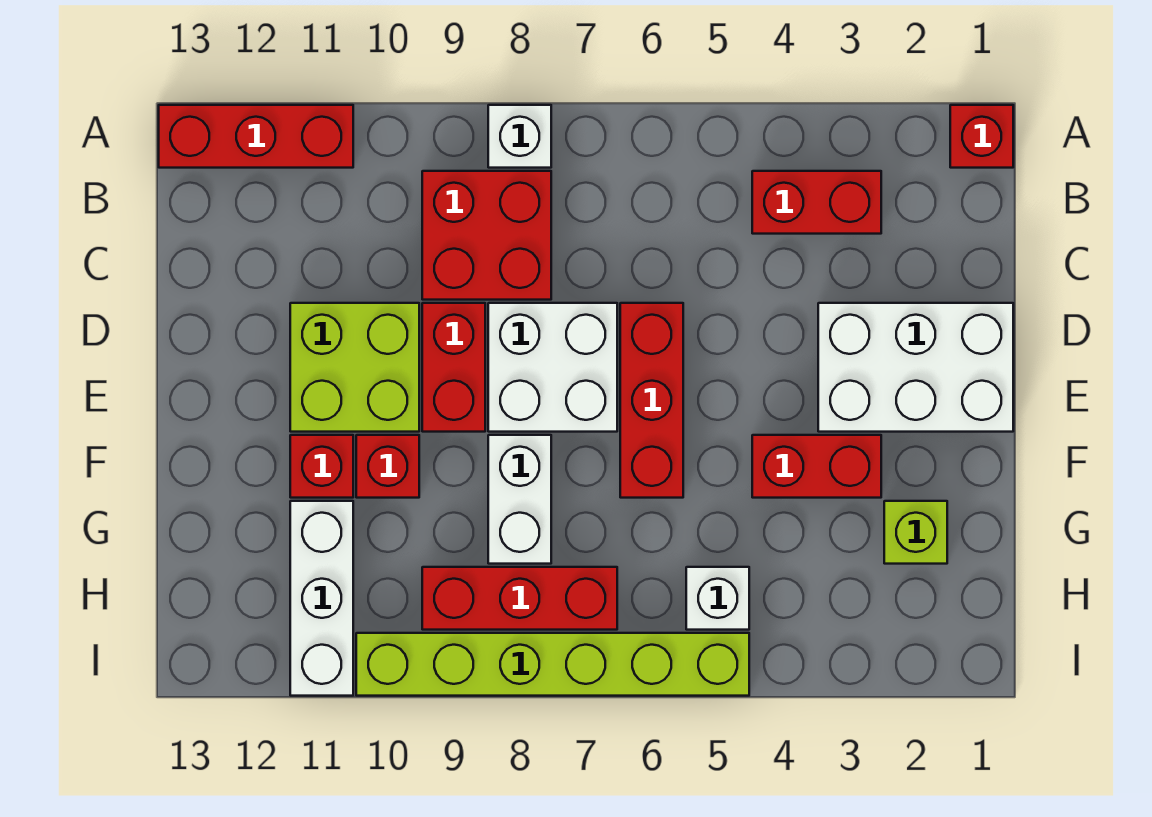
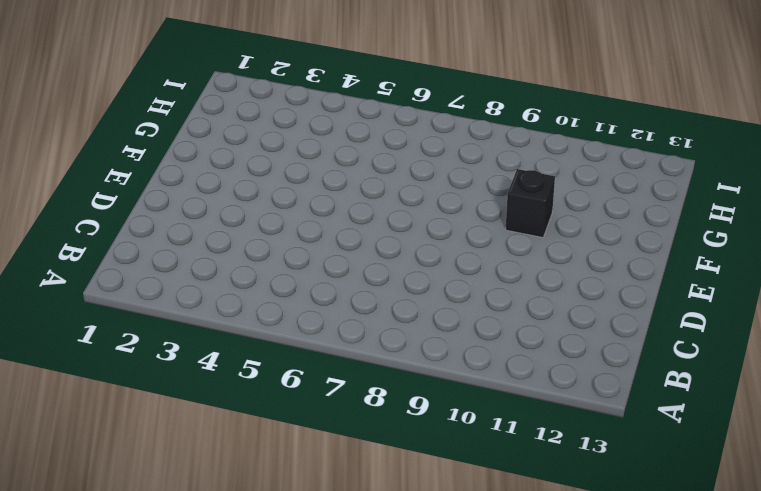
black 1x1 brick [506,169,555,238] -> red 1x1 brick [356,435,419,498]
none -> red 1x1 brick [950,105,1013,168]
none -> white 1x1 brick [488,105,551,168]
none -> red 1x3 brick [159,105,353,168]

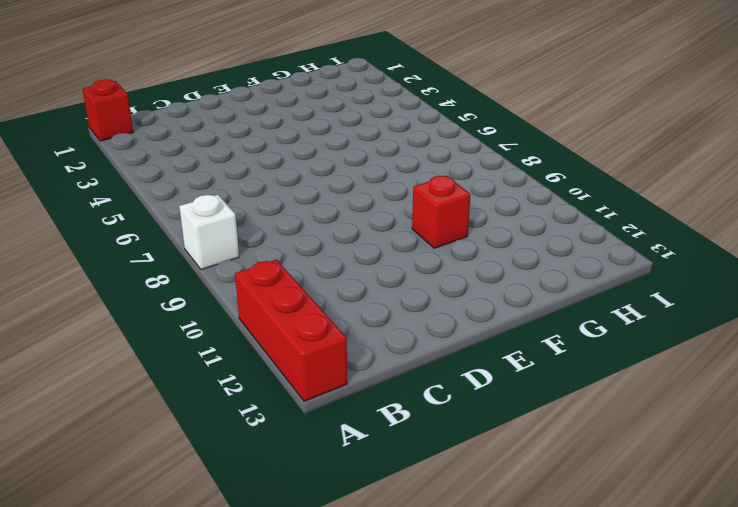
none -> red 1x2 brick [752,171,881,234]
none -> red 2x2 brick [422,171,551,300]
none -> white 2x3 brick [818,303,1013,432]

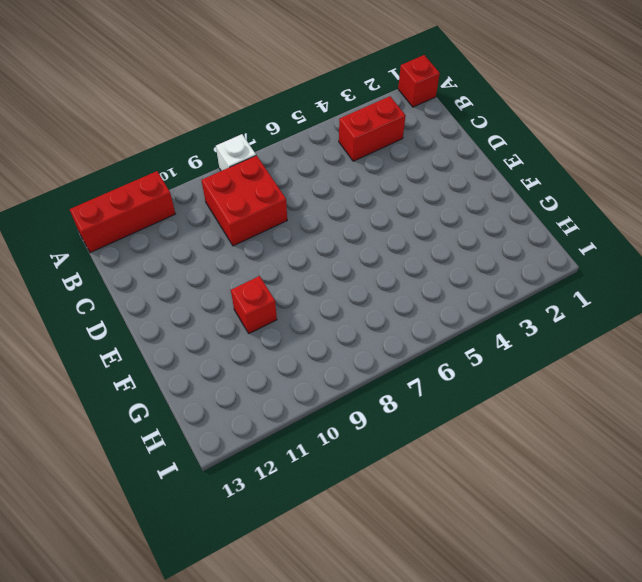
none -> white 2x3 brick [818,303,1013,432]
none -> red 1x3 brick [620,303,683,498]
none -> white 2x2 brick [488,303,617,432]

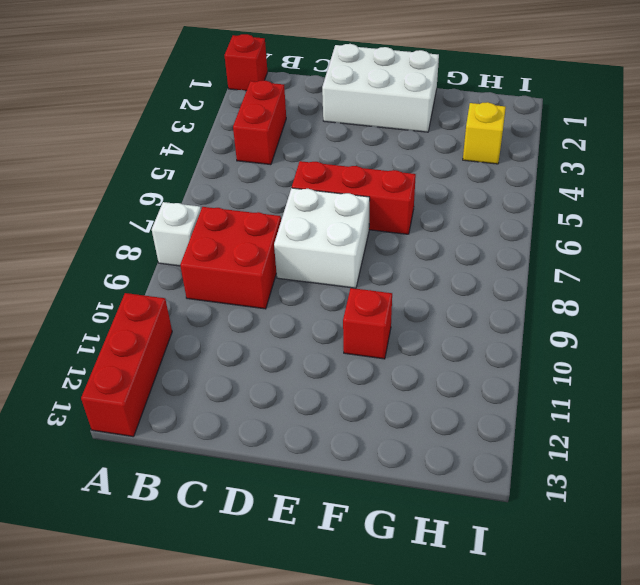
white 2x3 brick [322,44,439,132] -> white 2x3 brick turned to [818,303,1013,432]
yellow 1x1 brick [463,102,506,164] -> none
none -> red 1x2 brick [422,303,485,432]
none -> lime 2x2 brick [290,303,419,432]
none -> red 1x2 brick [752,435,881,498]

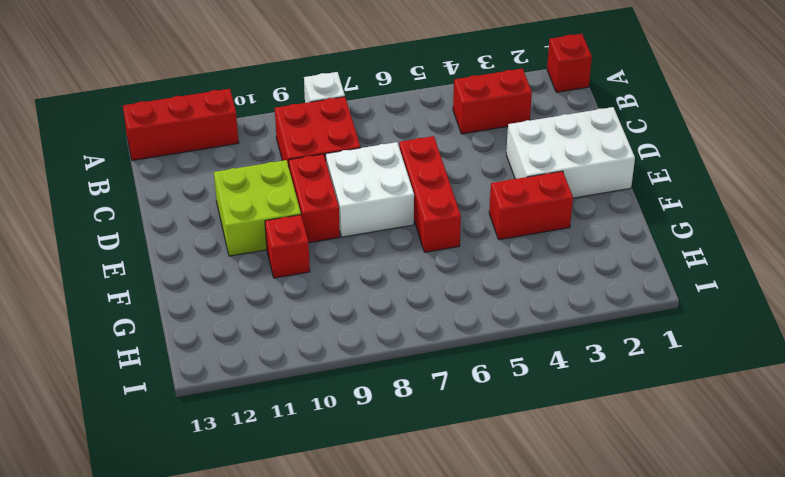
none -> white 1x2 brick [488,435,551,564]
none -> red 1x1 brick [290,435,353,498]
none -> lime 1x1 brick [884,501,947,564]

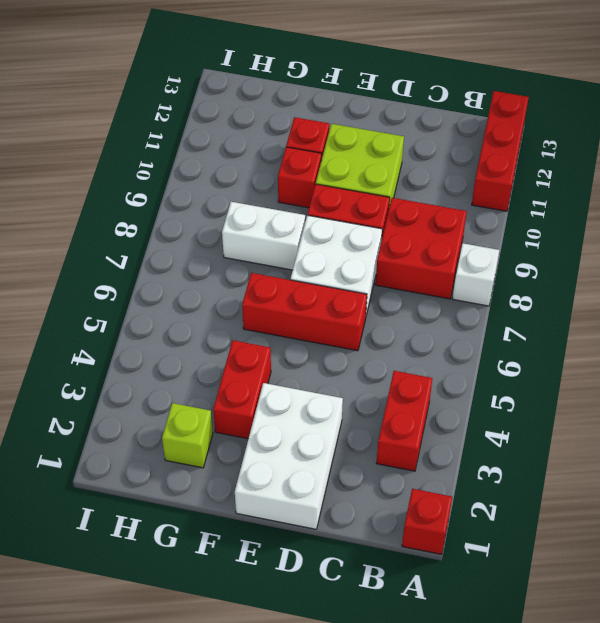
none -> white 1x3 brick [290,501,353,696]
none -> white 1x1 brick [686,567,749,630]
none -> red 1x3 brick [422,567,617,630]

